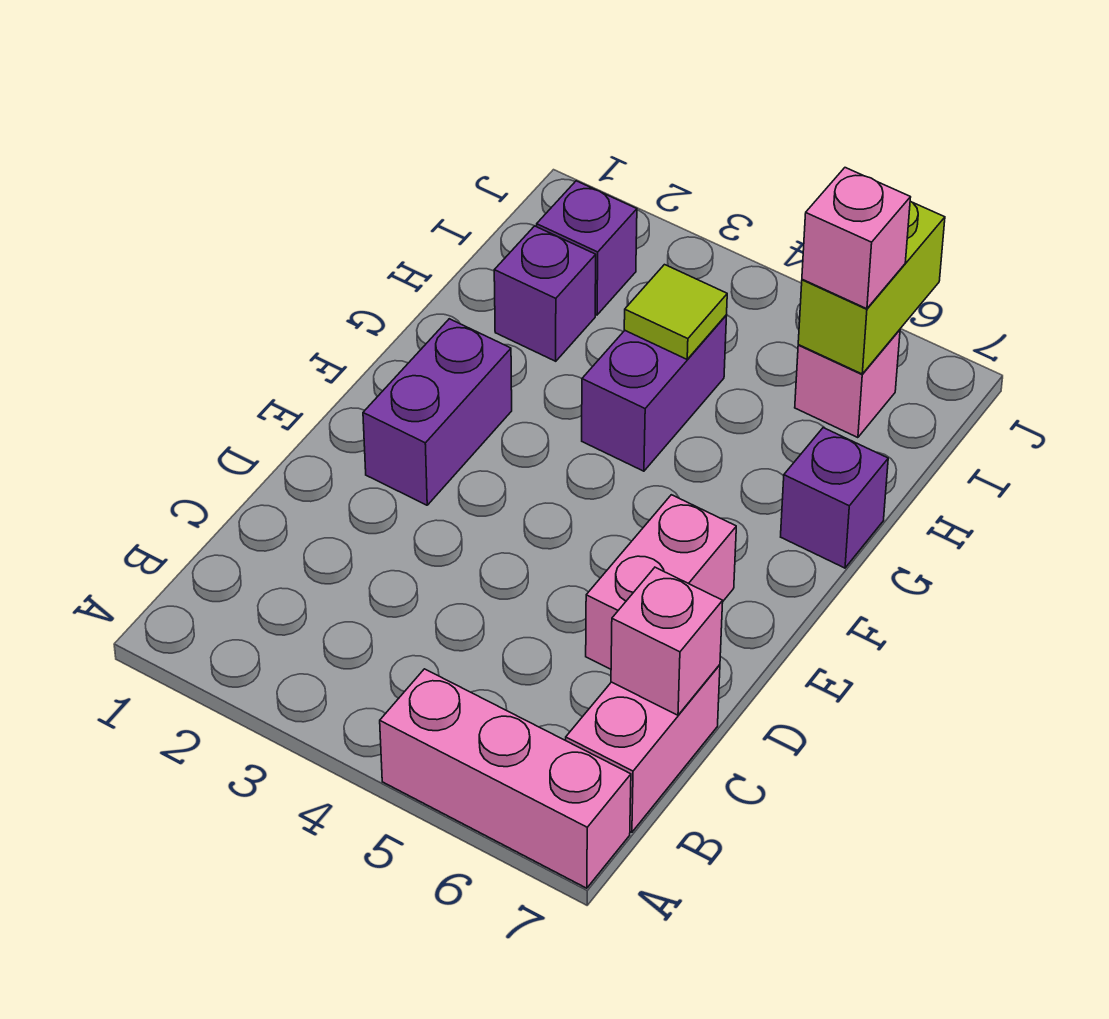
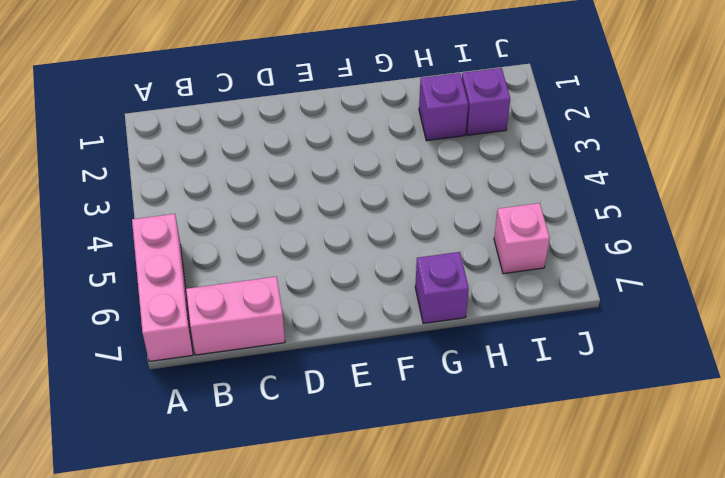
none -> pink 1x2 brick [586,495,736,669]
none -> purple 1x2 brick [363,319,512,505]
none -> purple 1x2 brick [582,315,727,471]

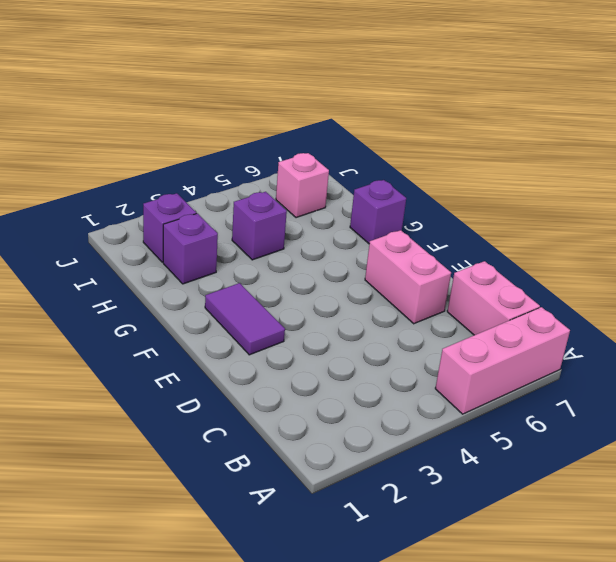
purple 1x2 tile [205,283,285,355] -> purple 1x2 brick [363,319,512,505]
purple 1x1 brick [232,192,287,260] -> purple 1x2 brick [582,315,727,471]
none -> pink 1x1 brick [611,567,723,715]
none -> lime 1x1 tile [624,265,727,359]
none -> lime 1x2 brick [798,201,945,374]

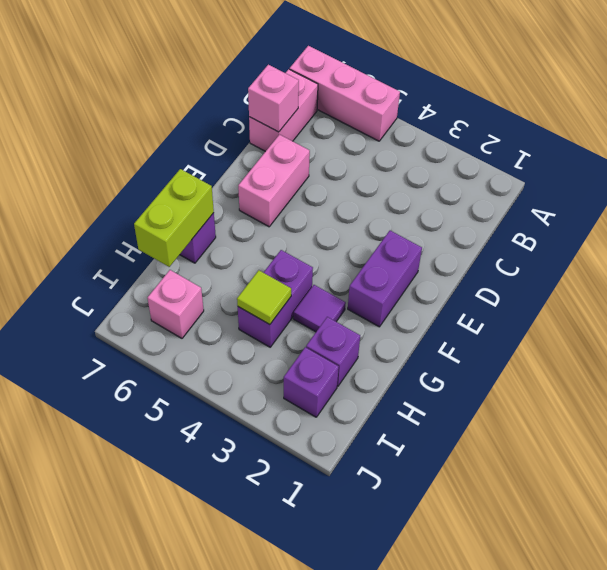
purple 1x1 tile [294,285,346,332] -> none
lime 1x2 brick [134,169,214,267] -> lime 1x2 brick moved to [798,201,945,374]
none -> pink 1x1 brick [802,168,911,309]

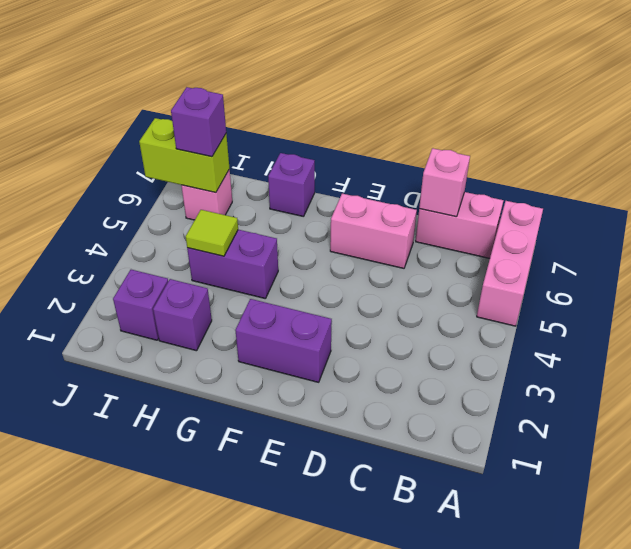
purple 1x1 brick [171,87,226,157] -> pink 1x1 brick [802,168,911,309]

